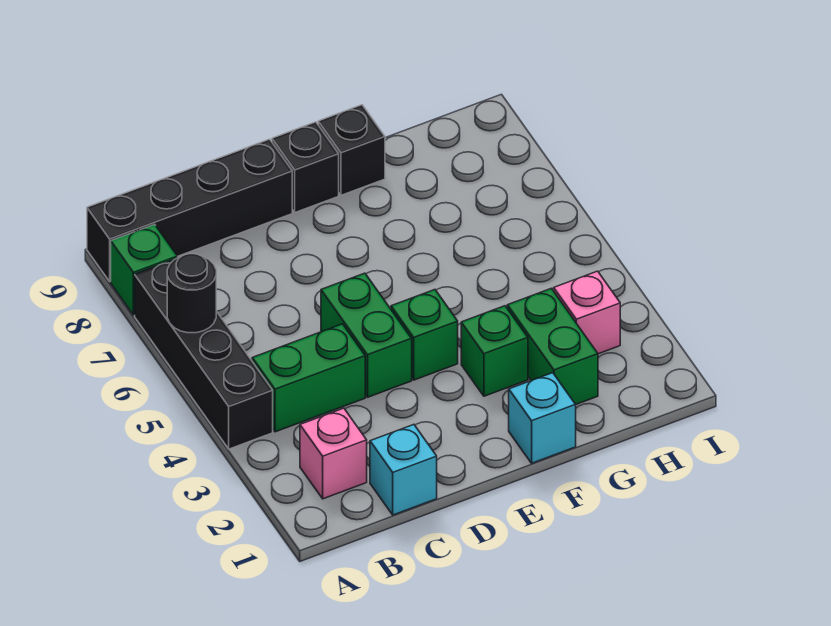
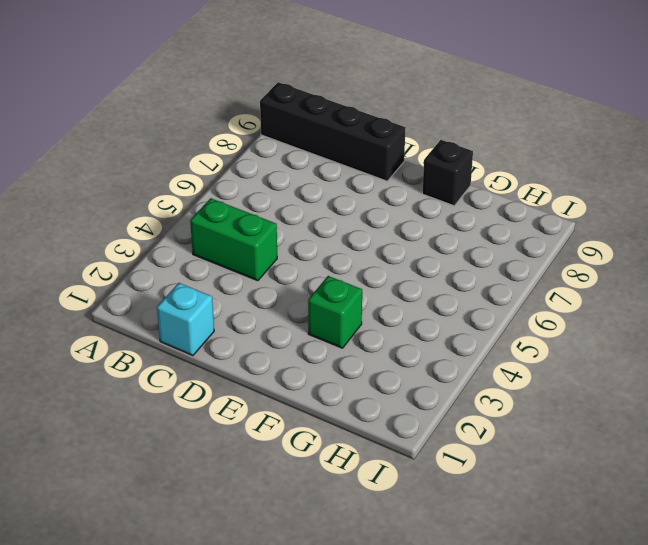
none -> black 1x4 brick [135,260,273,449]
none -> green 1x1 brick [111,224,177,315]
none -> pink 1x1 brick [300,408,367,499]

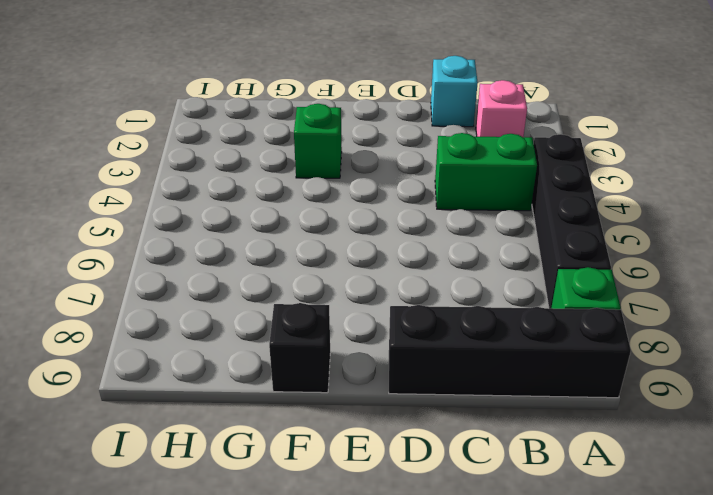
none -> green 1x2 brick [321,273,412,397]
none -> green 1x1 brick [391,290,458,380]
none -> black 1x1 brick [272,122,339,212]

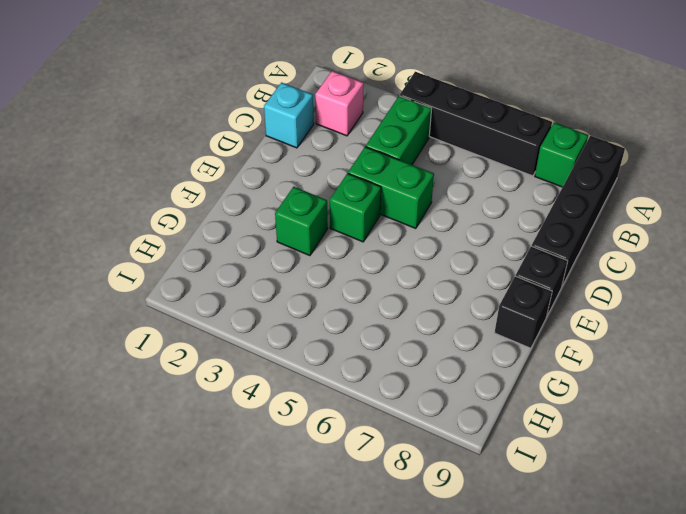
none -> cyan 1x1 brick [509,373,576,463]
none -> green 1x2 brick [507,288,598,404]
none -> pink 1x1 brick [554,271,620,354]

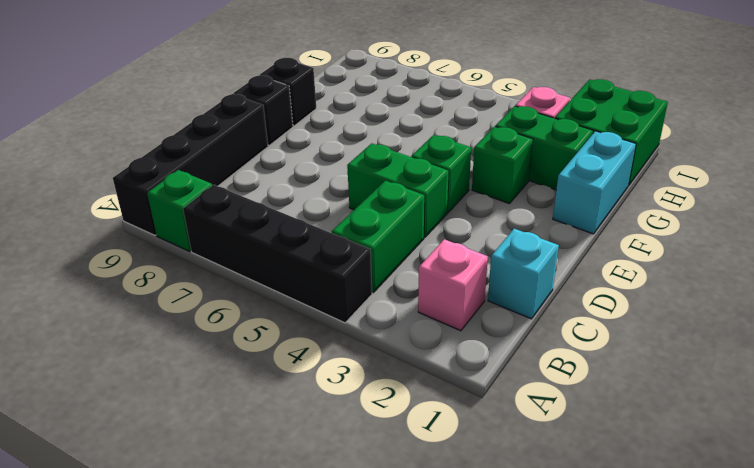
cyan 1x2 brick [553,131,636,234] -> cyan 1x1 brick [509,373,576,463]
green 2x2 brick [555,79,668,186] -> none
none -> black 1x1 round brick [167,254,216,333]

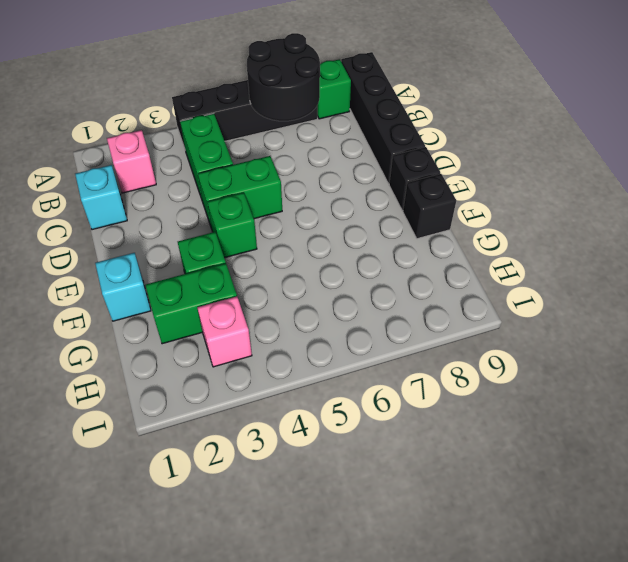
black 2x2 round brick [247,33,320,121] -> black 1x1 round brick [167,254,216,333]

